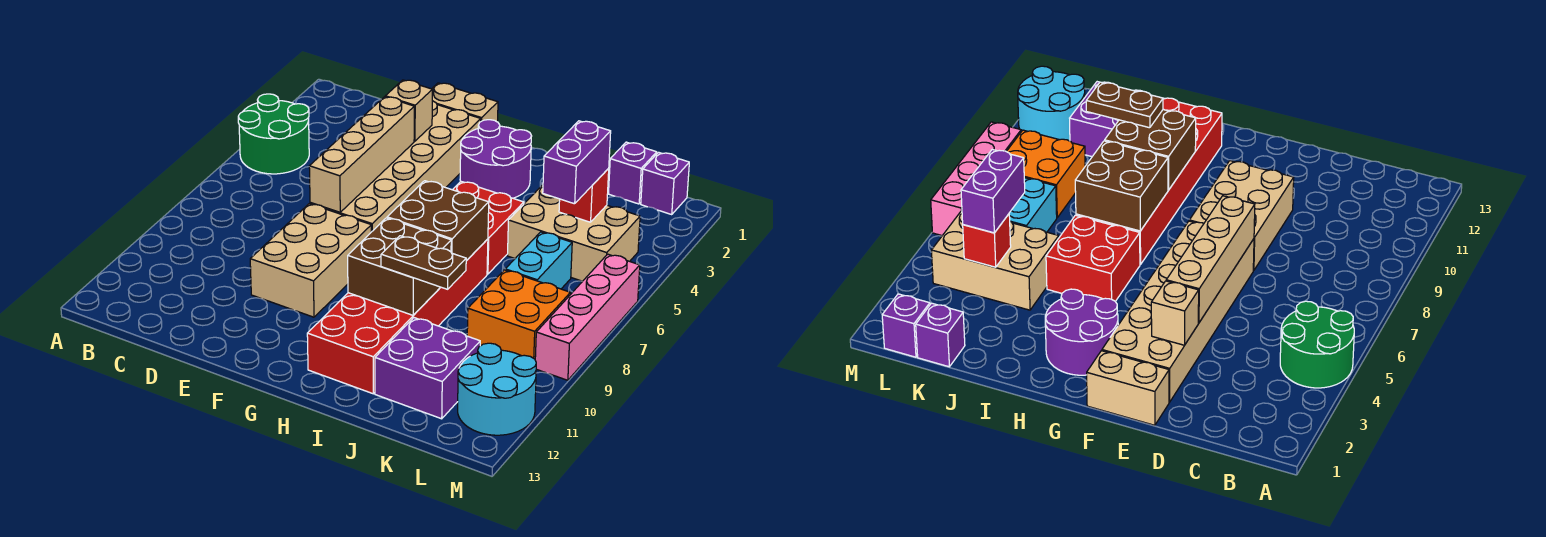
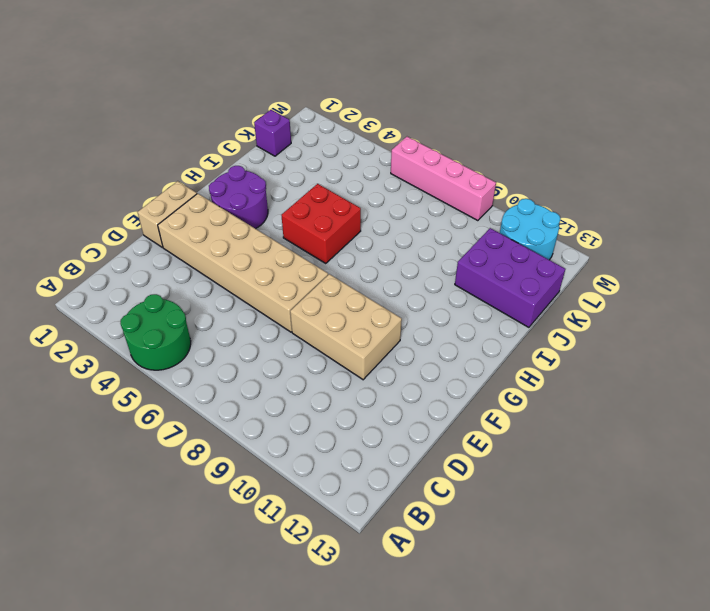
purple 2x3 brick [455,228,565,327] -> purple 2x2 brick [375,318,480,419]
none -> red 2x6 brick [307,239,488,394]
none -> tan 2x3 brick [507,185,640,281]
none -> cyan 1x2 brick [505,232,572,289]

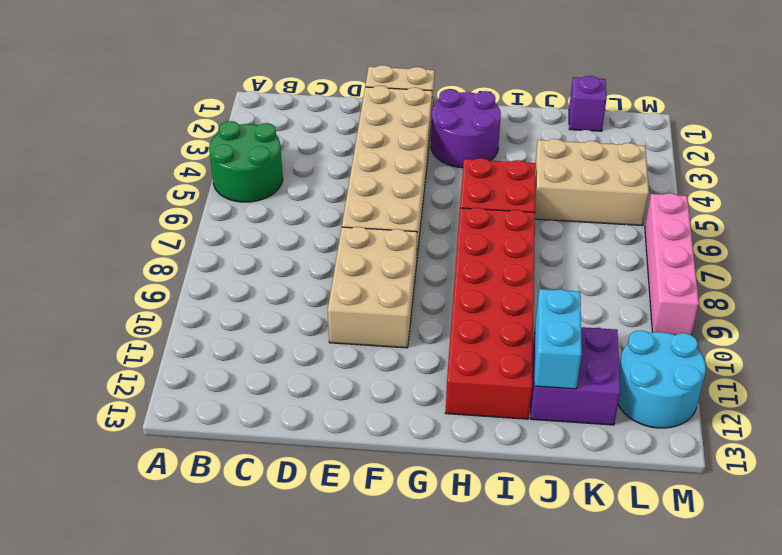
cyan 1x2 brick [534,289,582,389] -> cyan 1x2 brick moved to [505,232,572,289]
none -> orange 2x2 brick [467,270,570,359]
none -> purple 1x1 brick [641,152,689,214]
none -> tan 1x1 brick [385,80,432,141]

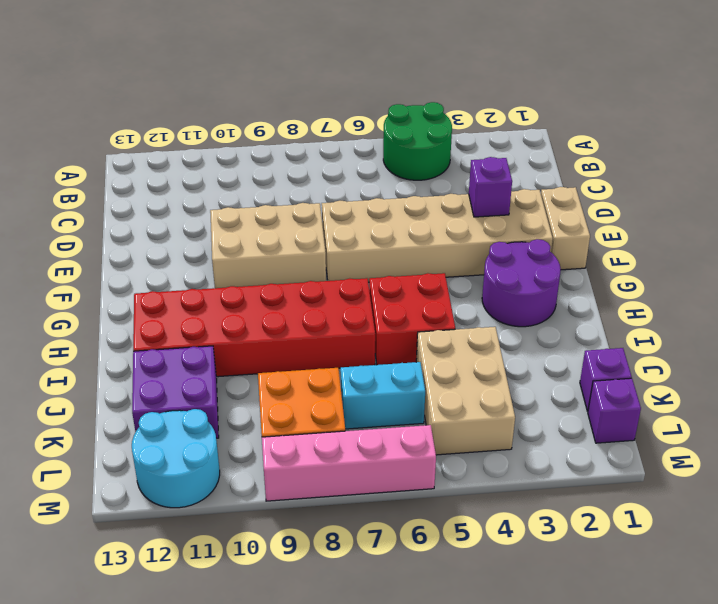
purple 1x1 brick [469,157,512,217] -> tan 1x1 brick [385,80,432,141]
none -> tan 1x4 brick [309,97,414,212]
none -> brown 2x2 brick [387,181,489,261]
none -> brown 2x2 brick [348,218,451,315]

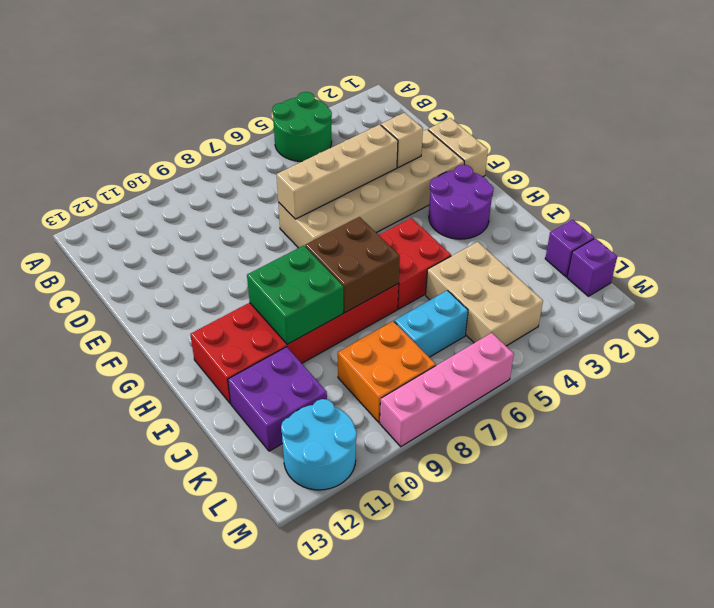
green 2x2 brick [247,246,343,344] -> brown 2x2 brick [348,218,451,315]
none -> tan 2x3 brick [250,204,371,317]
none -> red 1x1 brick [559,169,609,222]
none -> brown 1x2 plate [381,236,466,289]

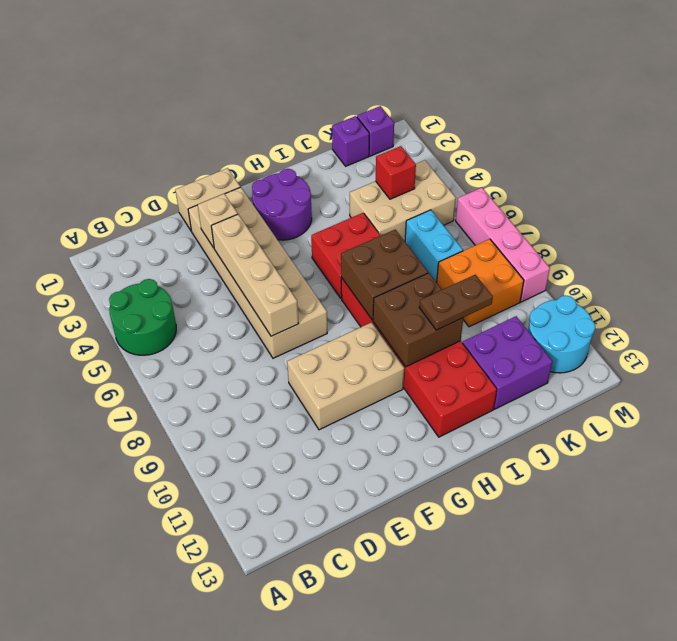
tan 2x3 brick [287,322,404,430] -> tan 2x3 brick turned to [250,204,371,317]
none -> purple 1x2 brick [543,121,611,204]

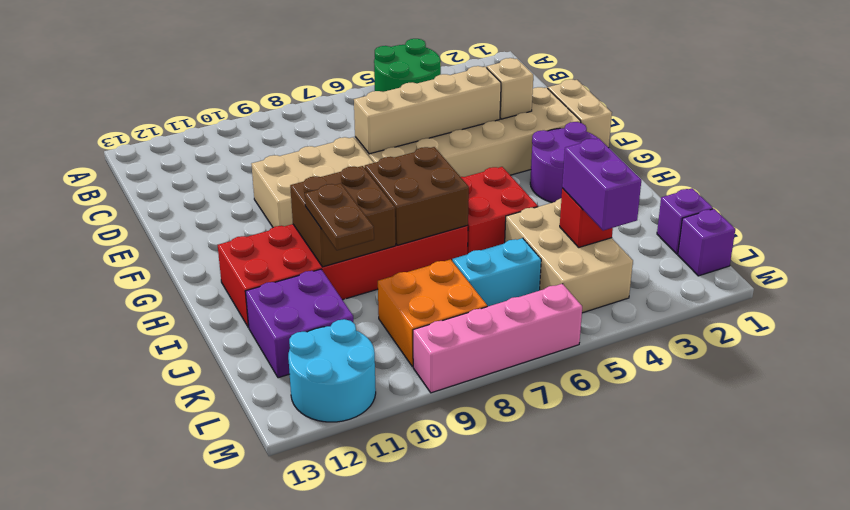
purple 1x2 brick [562,138,641,231] -> purple 1x2 brick turned to [543,121,611,204]

